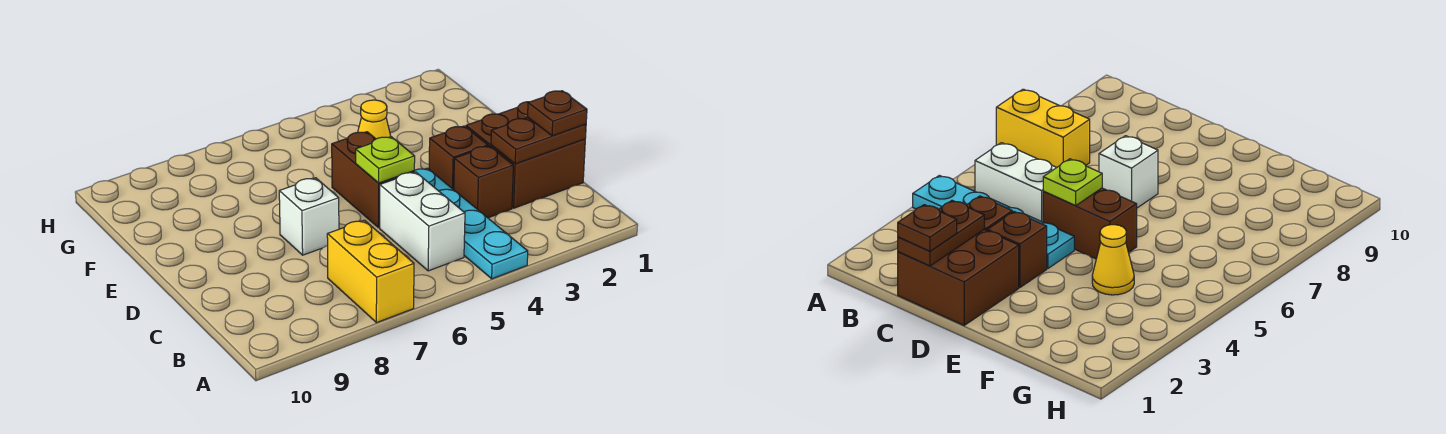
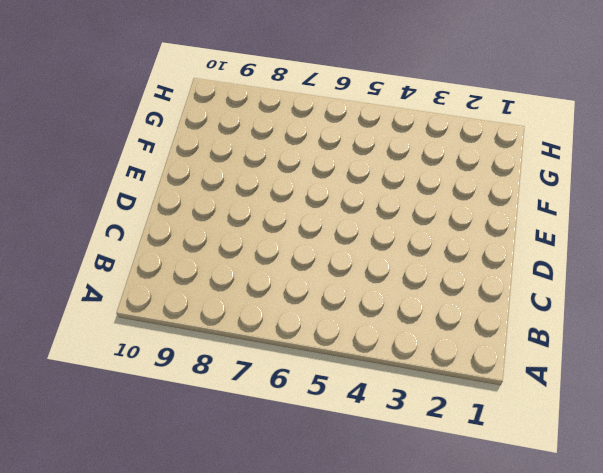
none -> cyan 1x4 plate [414,168,528,279]
none -> yellow 1x2 brick [327,220,414,323]
none -> white 1x2 brick [380,172,465,271]

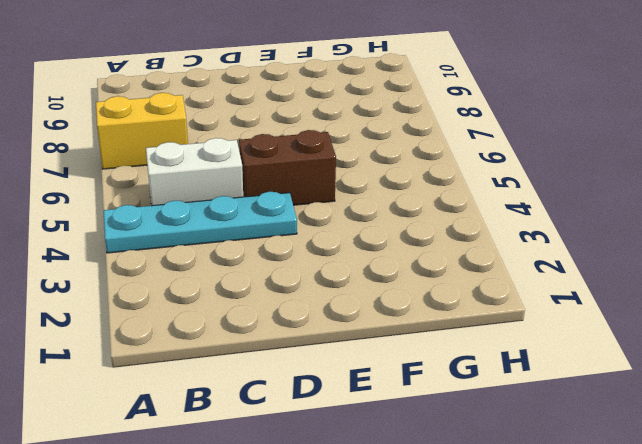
none -> brown 2x2 brick [466,102,585,208]
none -> brown 1x1 brick [454,146,513,218]
none -> brown 1x1 brick [429,126,488,190]

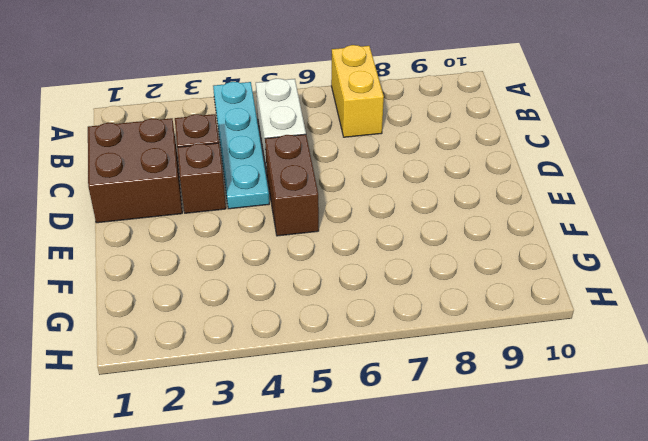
none -> white 1x1 brick [279,178,339,255]
none -> yellow 1x1 cone [358,100,391,139]
none -> brown 1x2 plate [491,118,586,164]

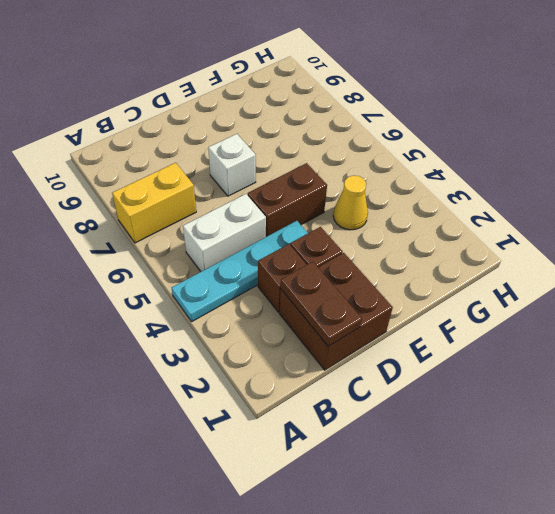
none -> lime 1x1 plate [356,137,415,183]
none -> brown 1x1 plate [528,91,587,136]

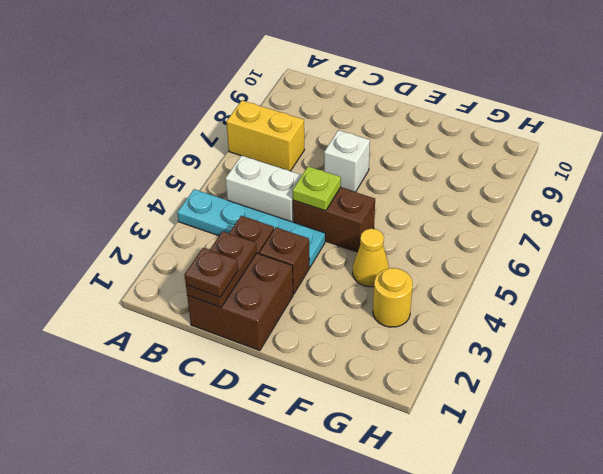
yellow 1x1 round brick [373,268,413,327] -> none

